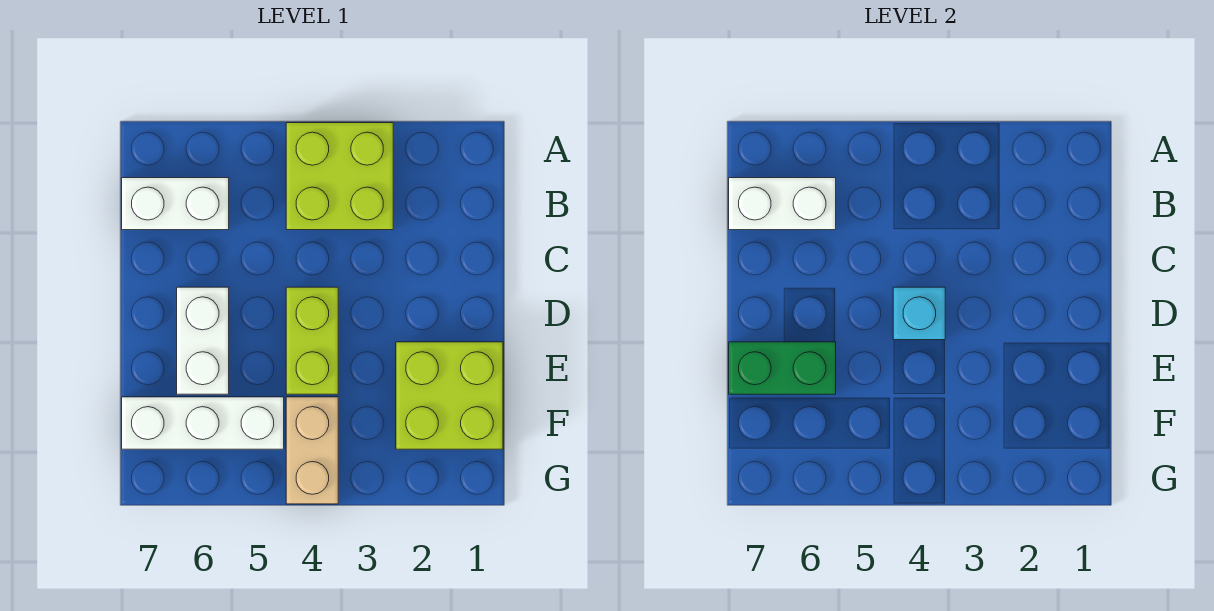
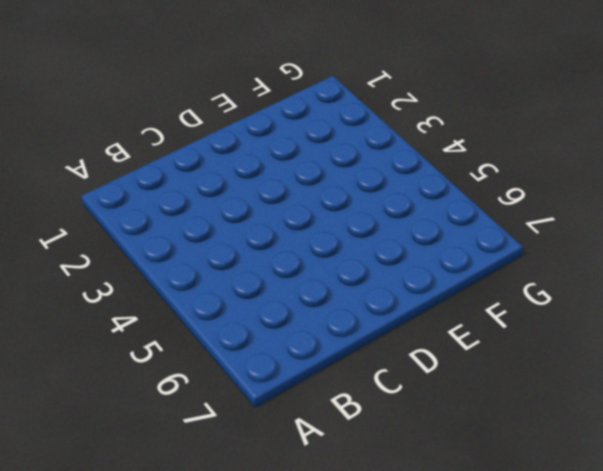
none -> lime 2x2 brick [286,123,393,230]
none -> white 1x2 brick [122,178,229,230]

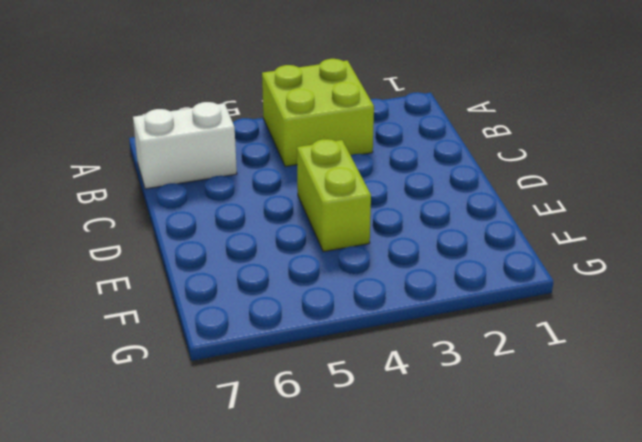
none -> white 1x2 brick [177,287,229,394]
none -> lime 2x2 brick [396,342,503,449]

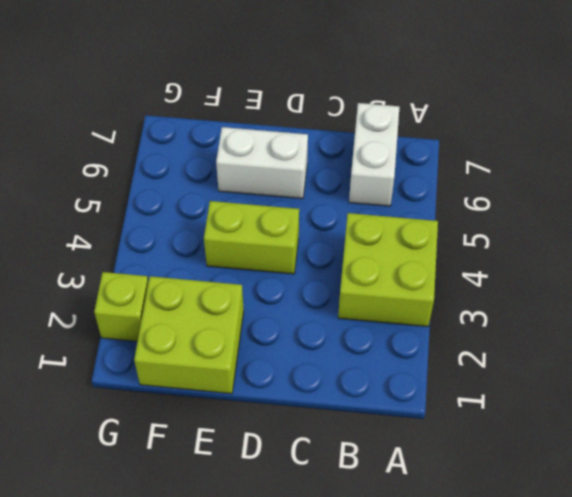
lime 1x1 brick [94,272,148,341] -> none
none -> tan 1x2 brick [286,397,338,504]
none -> white 1x3 brick [122,397,284,449]

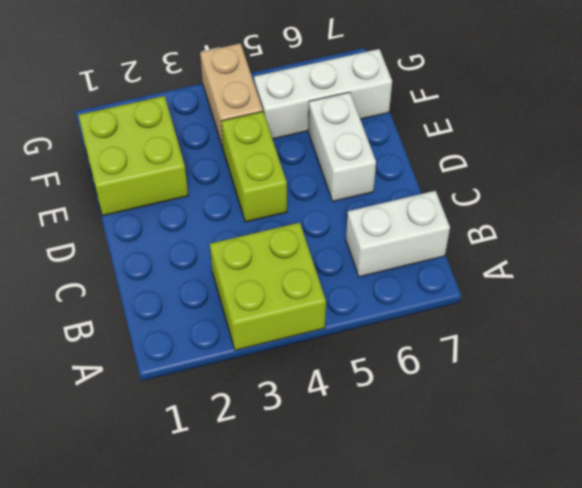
none -> white 1x2 brick [729,178,836,230]
none -> cyan 1x1 brick [893,287,945,340]

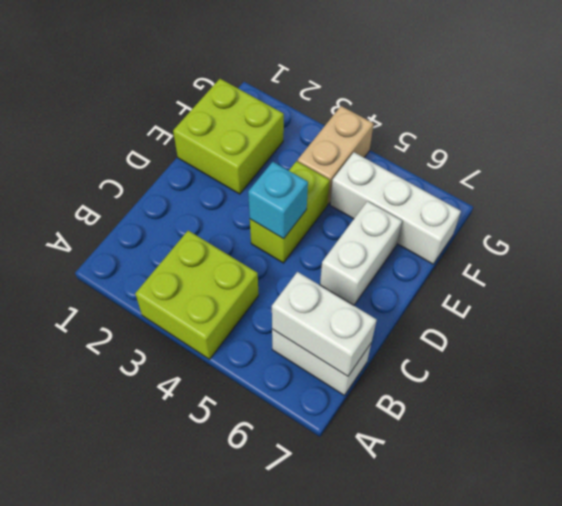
none -> green 1x2 brick [729,342,836,394]

